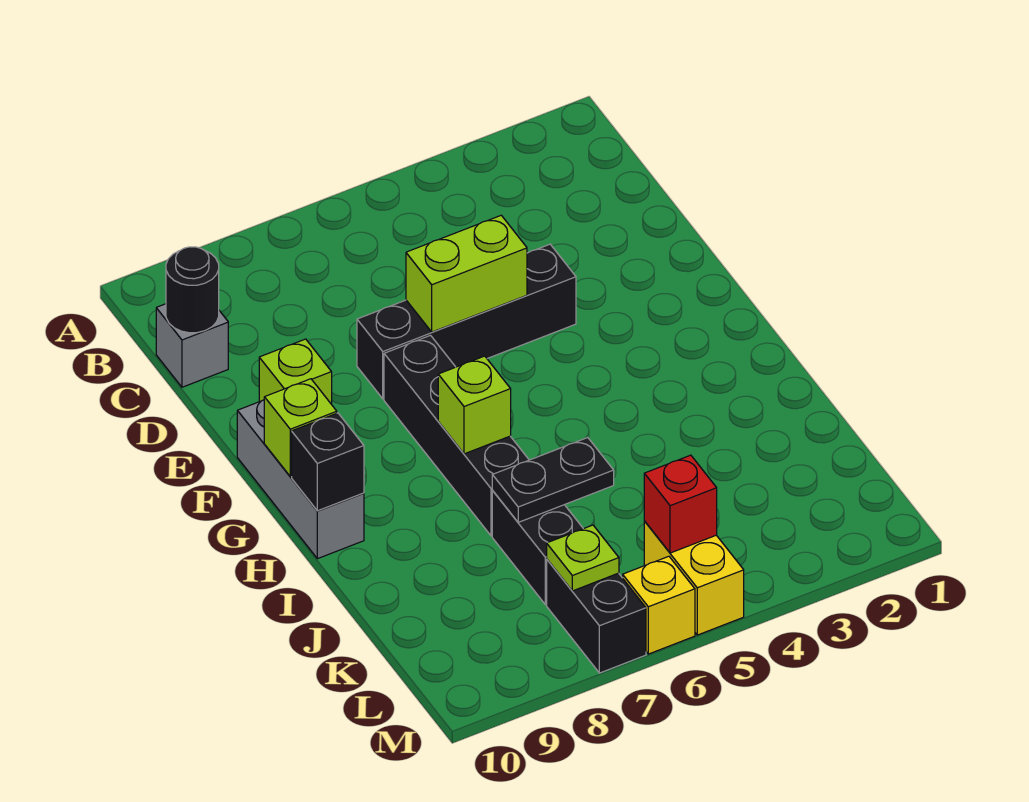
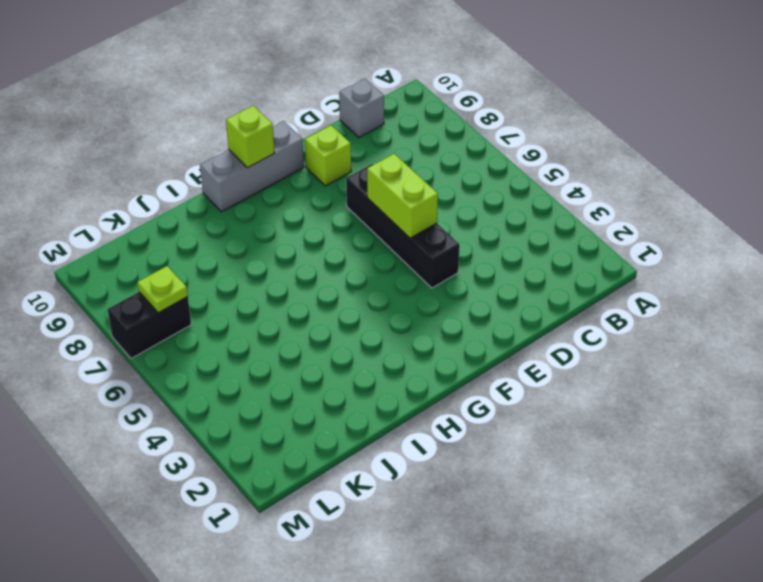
none -> black 1x4 brick [384,335,529,536]
none -> black 1x2 brick [492,491,583,604]
none -> yellow 1x2 brick [644,521,744,635]

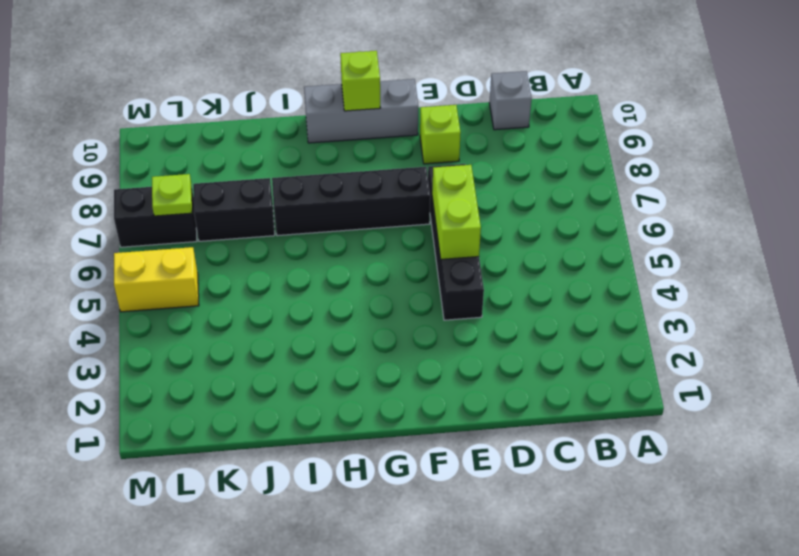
none -> yellow 1x1 brick [623,556,695,654]
none -> black 1x1 round brick [166,247,219,333]
none -> lime 1x1 brick [438,356,511,454]

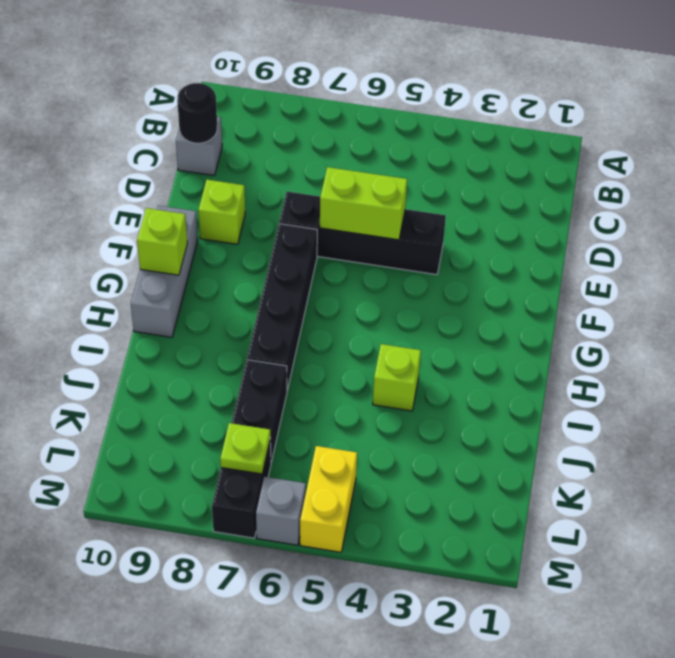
lime 1x1 brick [373,344,421,411] -> lime 1x1 brick moved to [438,356,511,454]
grey 1x1 brick [256,477,306,545] -> yellow 1x1 brick [623,556,695,654]
none -> black 1x1 brick [292,413,364,511]
none -> black 1x2 plate [492,438,614,522]
none -> red 1x1 brick [644,455,717,553]

